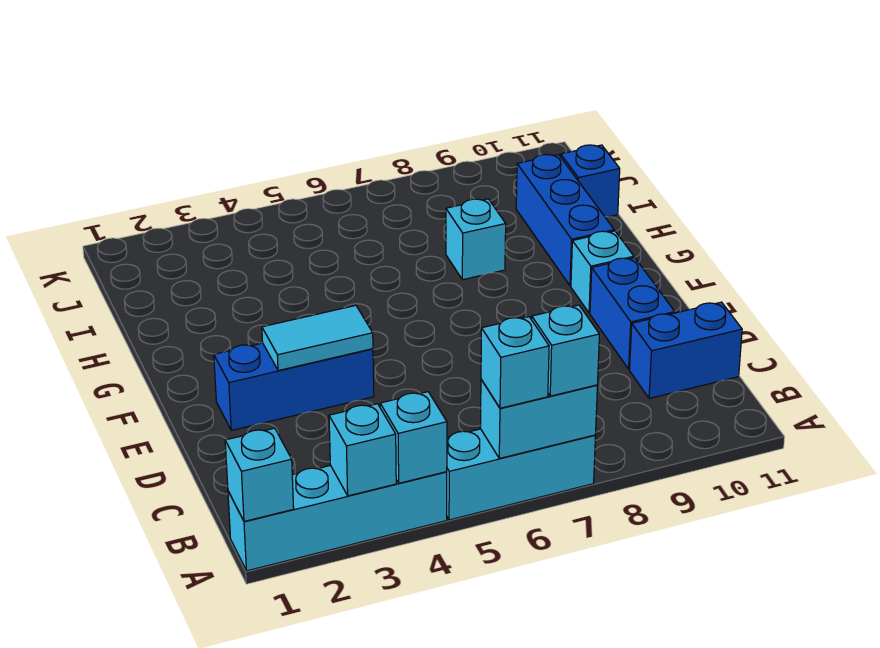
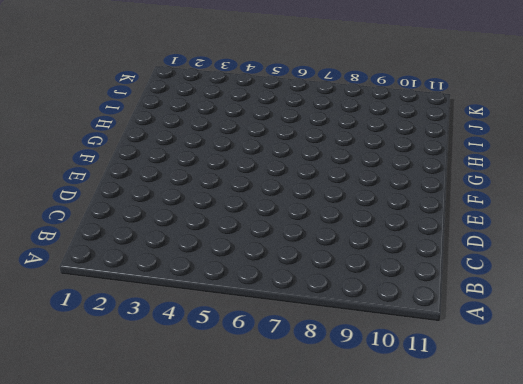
none -> cyan 1x4 brick [228,465,447,571]
none -> cyan 1x3 brick [447,429,596,520]
none -> blue 1x2 brick [630,302,742,398]

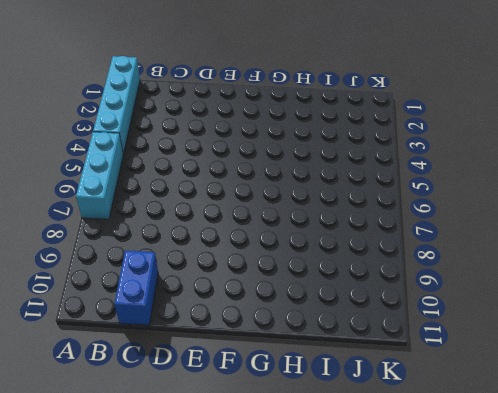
none -> blue 1x2 brick [590,258,675,369]
none -> blue 1x3 brick [214,343,374,430]
none -> cyan 1x1 brick [571,231,634,313]

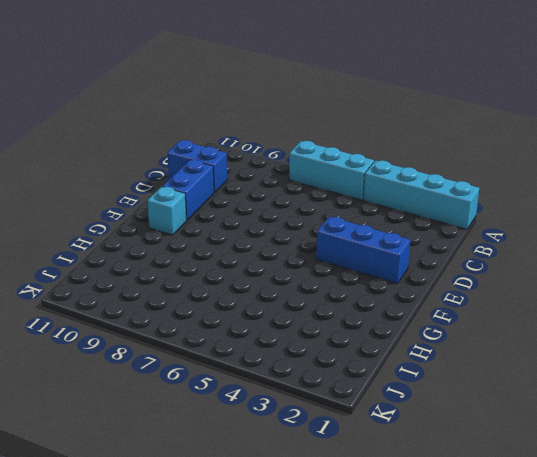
none -> blue 1x3 brick [516,154,614,286]
none -> cyan 1x1 brick [446,199,506,280]
none -> blue 1x1 brick [561,145,620,217]

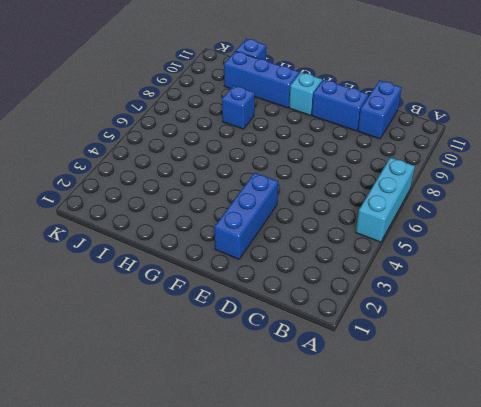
blue 1x1 brick [222,85,255,129] -> cyan 1x1 brick [446,199,506,280]
none -> cyan 1x4 brick [228,465,447,571]
none -> cyan 1x1 brick [225,428,294,521]
none -> cyan 1x1 brick [329,404,396,496]

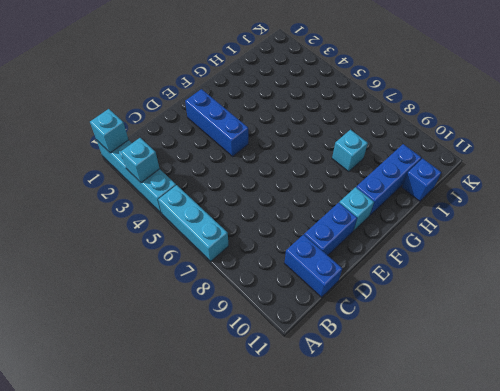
none -> cyan 1x1 brick [380,392,447,483]
none -> cyan 1x2 brick [480,380,597,458]
none -> cyan 1x2 tile [262,305,373,371]

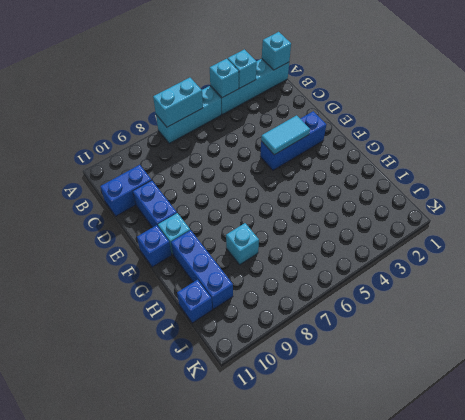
blue 1x1 brick [137,225,171,267] -> none
none -> cyan 1x1 brick [481,317,549,408]
none -> cyan 1x1 brick [532,305,599,396]

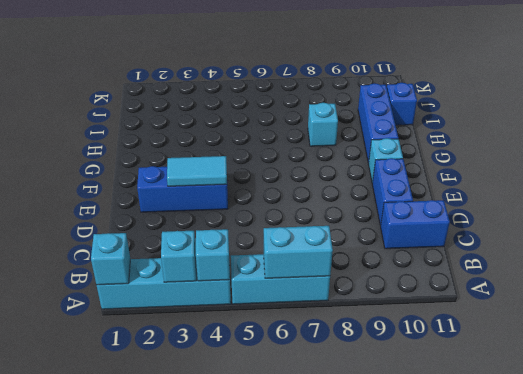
none -> cyan 1x1 brick [481,317,549,408]
none -> cyan 1x1 brick [532,305,599,396]

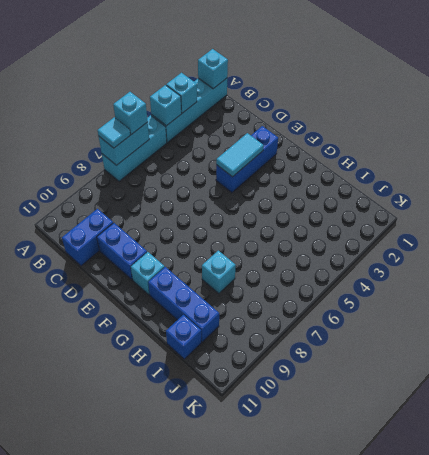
cyan 1x1 tile [97,117,130,148] -> cyan 1x1 brick [532,305,599,396]

